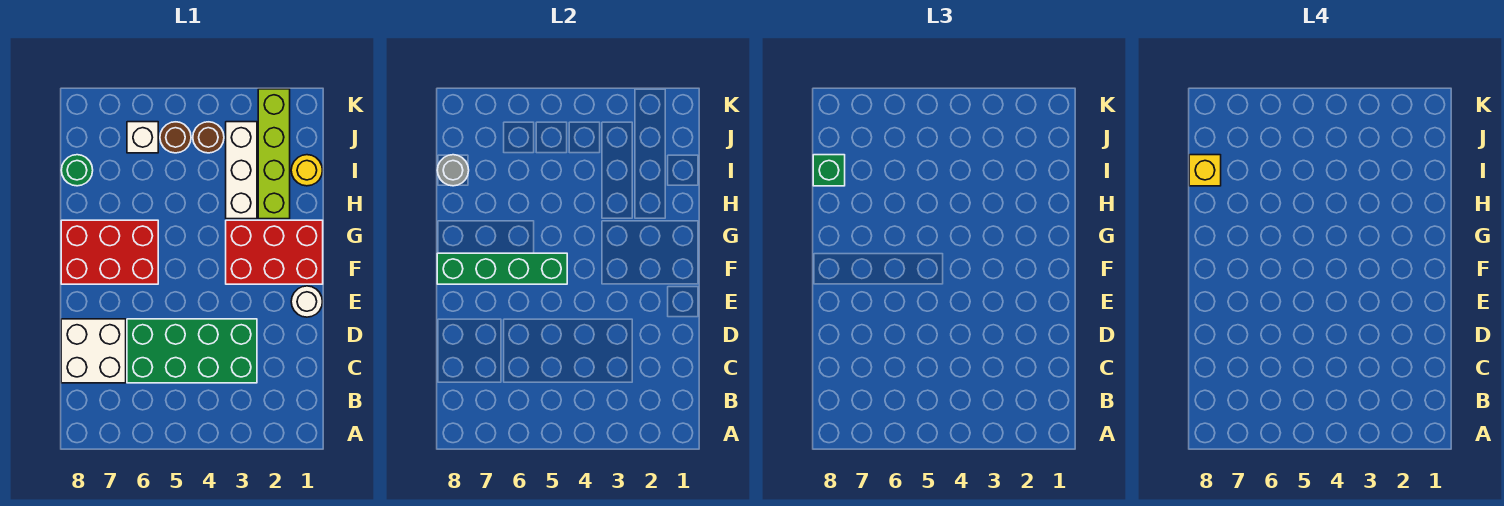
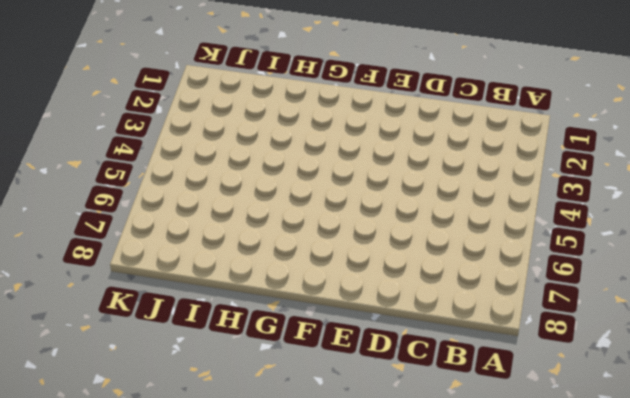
none -> green 2x4 brick [127,319,257,383]
none -> white 2x2 brick [61,319,126,383]
none -> white 1x1 round brick [291,286,323,317]

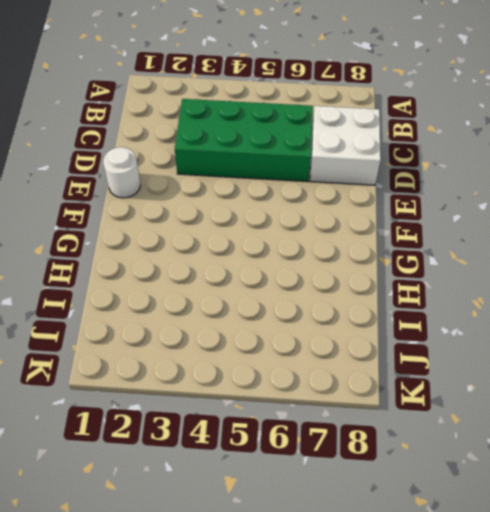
none -> red 2x3 brick [226,220,323,284]
none -> red 2x3 brick [61,220,158,284]
none -> lime 1x4 brick [258,89,290,219]

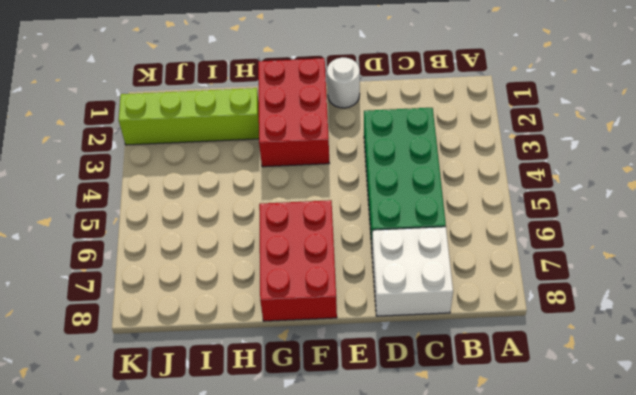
none -> white 1x3 brick [226,122,257,219]
none -> yellow 1x1 round brick [291,155,323,186]
none -> green 1x1 round brick [61,155,93,186]

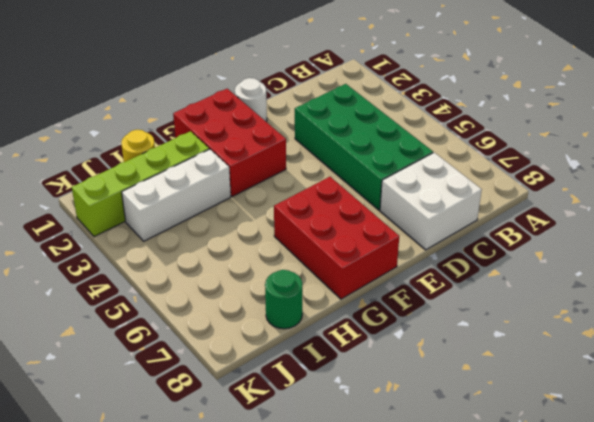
none -> brown 1x1 round brick [193,122,224,153]
none -> brown 1x1 round brick [160,122,191,153]
none -> white 1x1 brick [127,122,158,153]

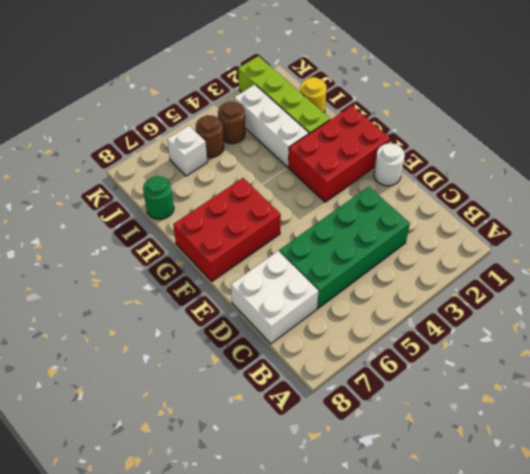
none -> green 1x4 brick [437,253,567,284]
none -> grey 1x1 round brick [437,155,469,186]
none -> green 1x1 brick [813,155,845,186]

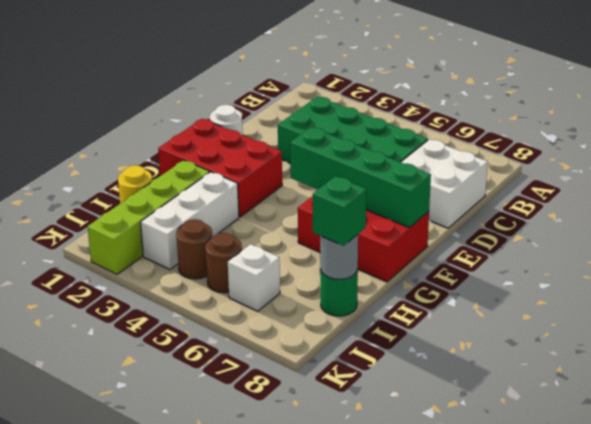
none -> yellow 1x1 brick [1189,155,1221,186]

